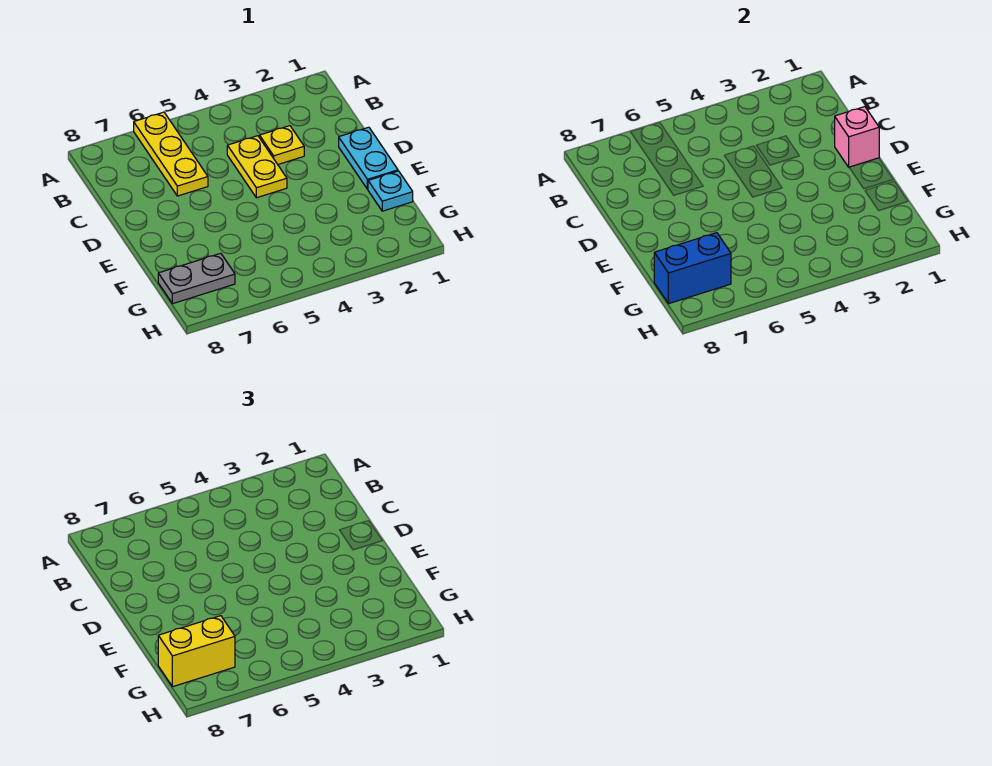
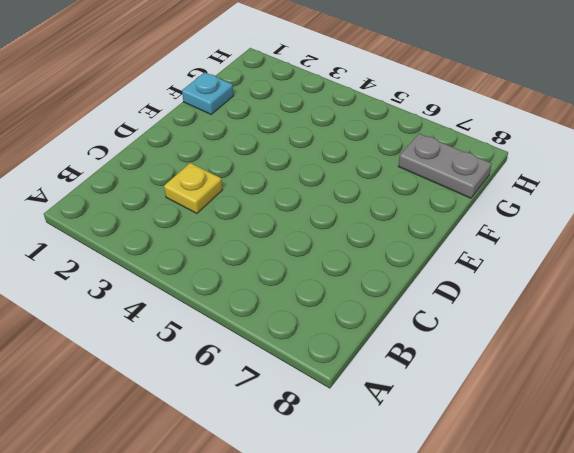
none -> yellow 1x3 plate [134,112,208,196]
none -> yellow 1x2 plate [227,136,287,198]

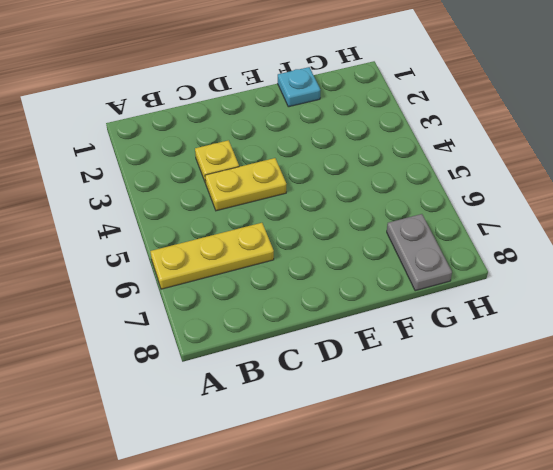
none -> cyan 1x2 plate [339,127,398,189]
none -> pink 1x1 brick [835,107,879,167]

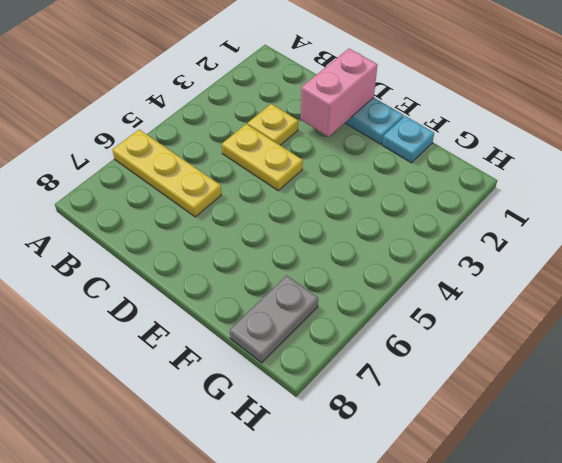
pink 1x2 brick [301,49,377,137] -> pink 1x1 brick [835,107,879,167]
none -> blue 1x2 brick [654,233,731,304]
none -> yellow 1x2 brick [158,616,235,687]

